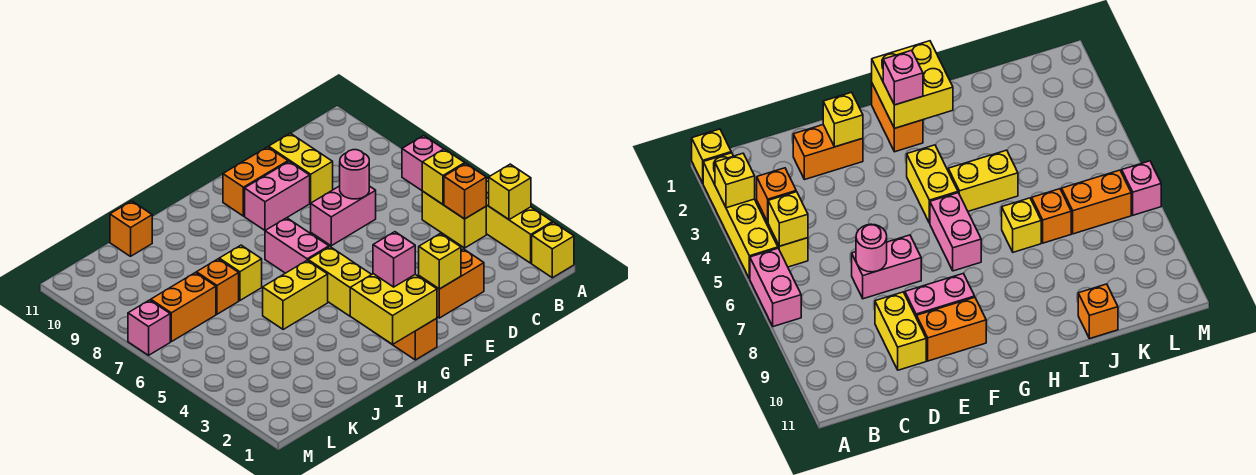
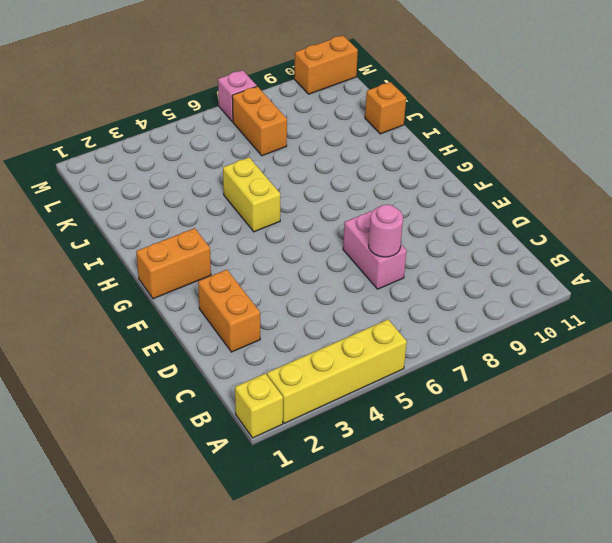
orange 1x2 brick [294,35,358,94] -> orange 1x2 brick turned to [223,147,288,216]
none -> pink 1x2 brick [402,136,443,190]
none -> yellow 1x2 brick [422,191,486,248]
none -> yellow 1x2 brick [269,133,333,203]

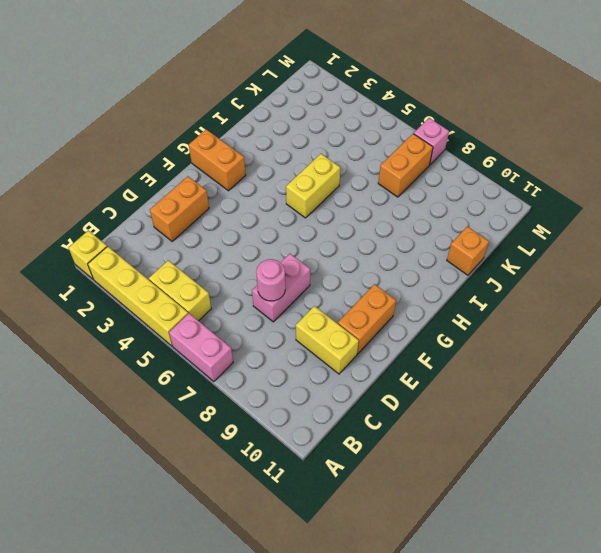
none -> pink 1x2 brick [245,162,310,230]
none -> yellow 1x2 brick [308,247,372,316]
none -> pink 1x2 brick [265,218,329,273]

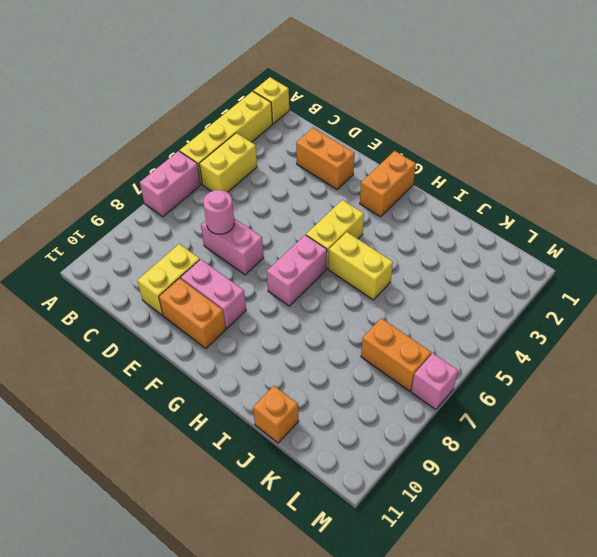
none -> yellow 1x1 brick [219,245,262,301]
none -> orange 1x1 brick [196,259,239,314]
none -> yellow 1x1 brick [489,164,531,220]

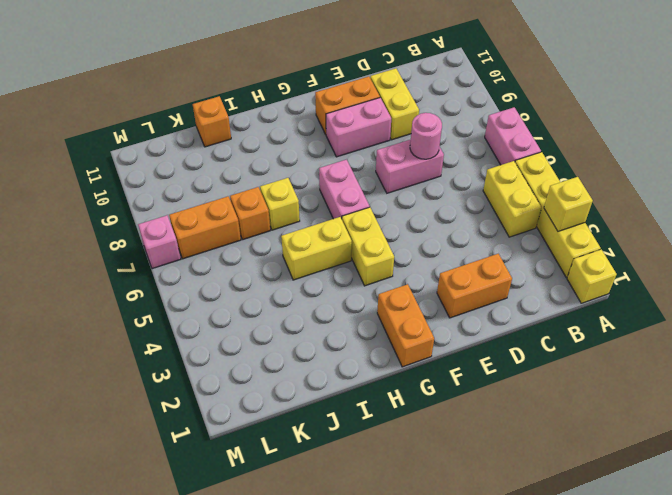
none -> orange 1x1 brick [444,163,486,219]
none -> yellow 1x1 brick [422,149,465,204]
none -> yellow 1x1 brick [419,234,461,289]

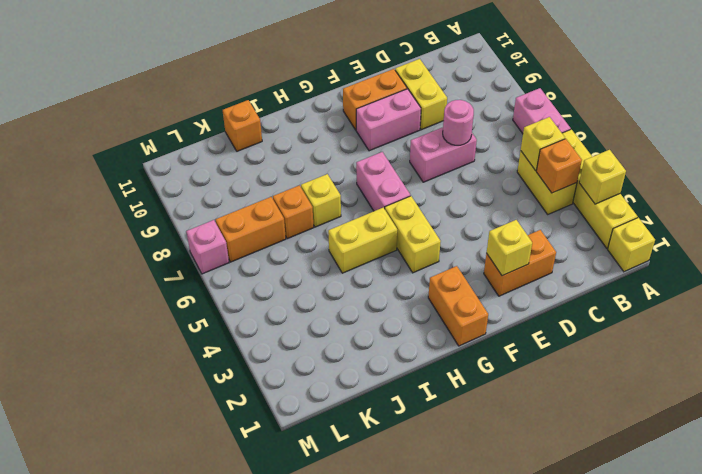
none -> yellow 2x2 brick [350,274,437,344]
none -> pink 1x1 brick [373,232,415,287]

